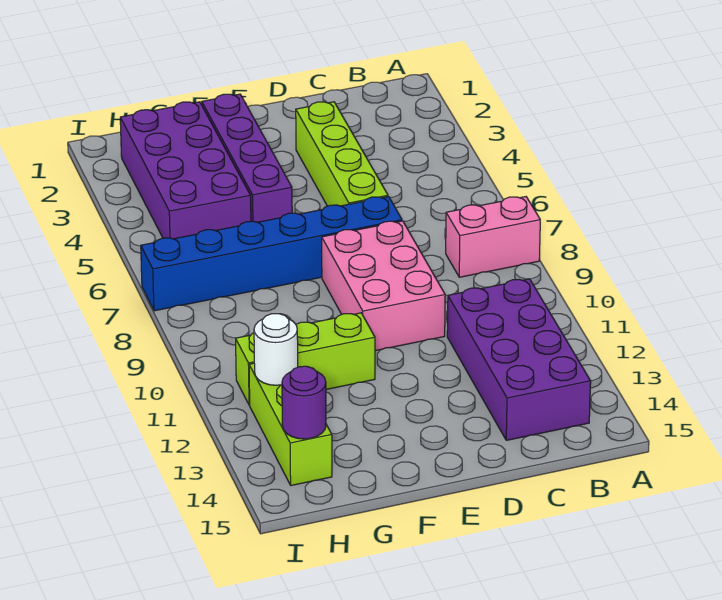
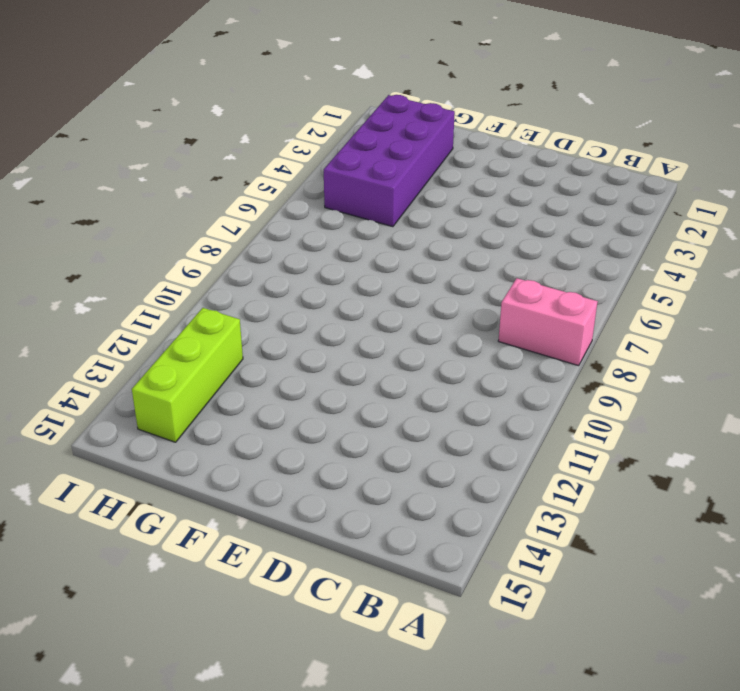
none -> purple 2x4 brick [447,279,591,440]
none -> lime 1x4 brick [296,102,388,206]

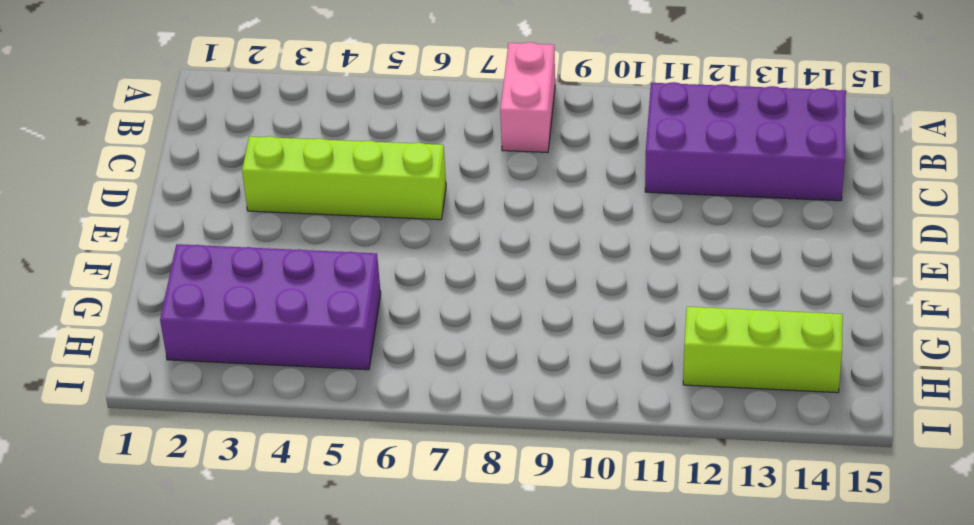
none -> blue 1x6 brick [141,197,402,311]
none -> pink 2x3 brick [322,221,445,351]

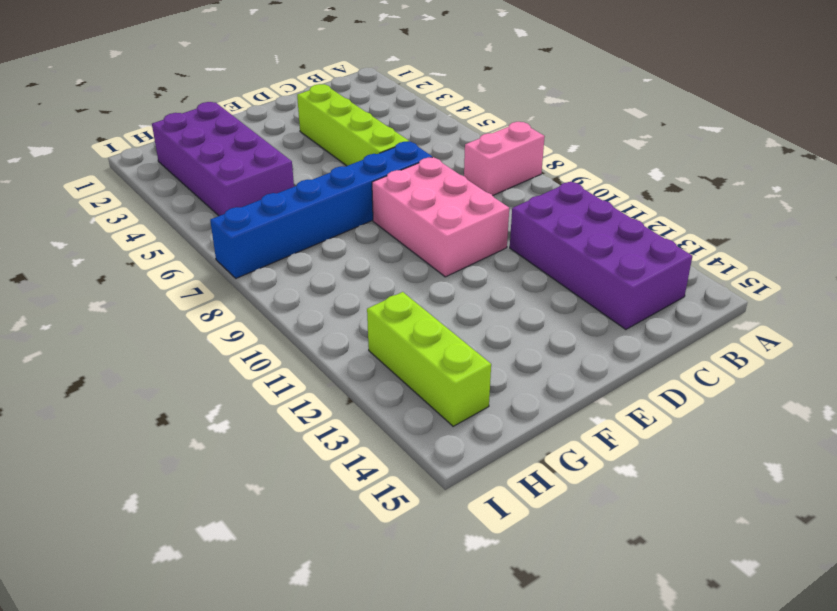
none -> purple 1x4 brick [202,94,292,222]
none -> lime 1x3 brick [236,313,375,405]

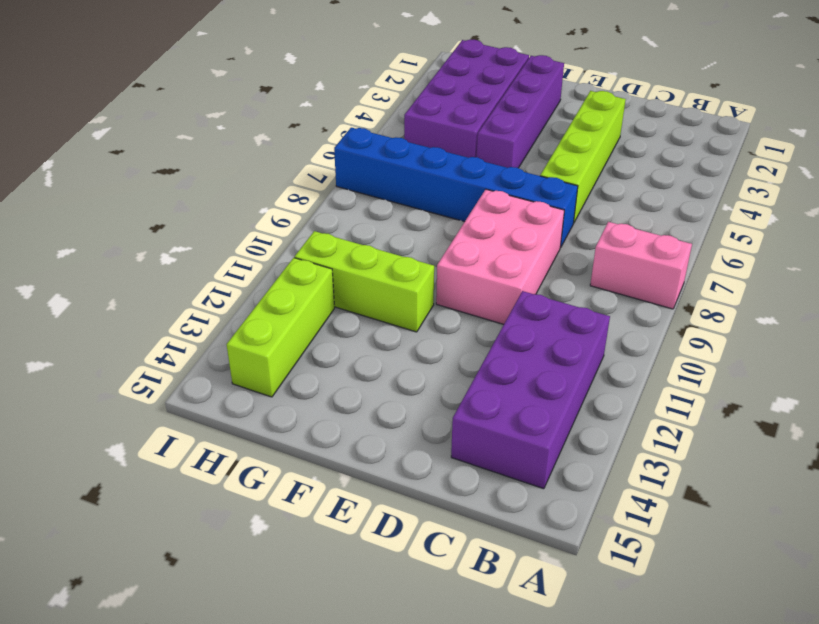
none -> white 1x1 round brick [254,314,298,385]
none -> purple 1x1 round brick [282,366,326,439]

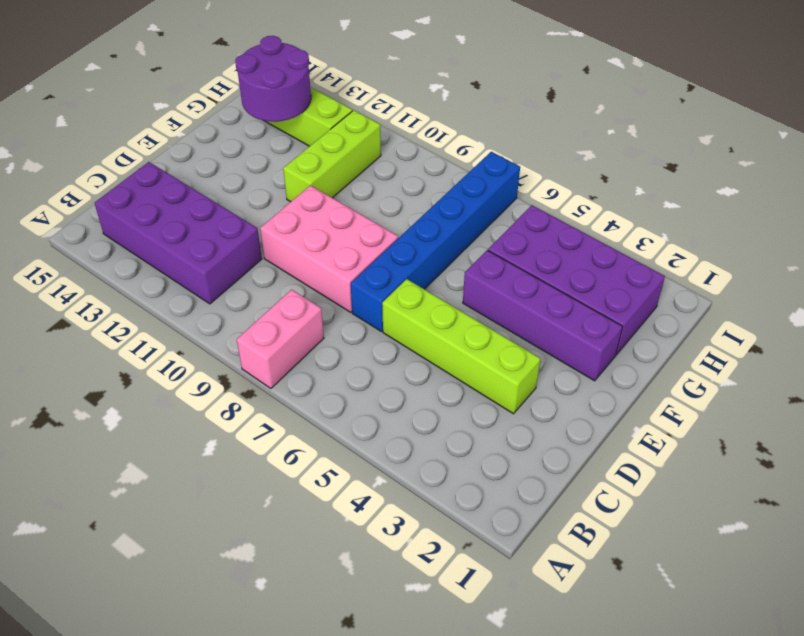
purple 2x2 round brick [235,36,311,122] -> purple 1x1 round brick [282,366,326,439]
none -> white 1x1 round brick [254,314,298,385]

